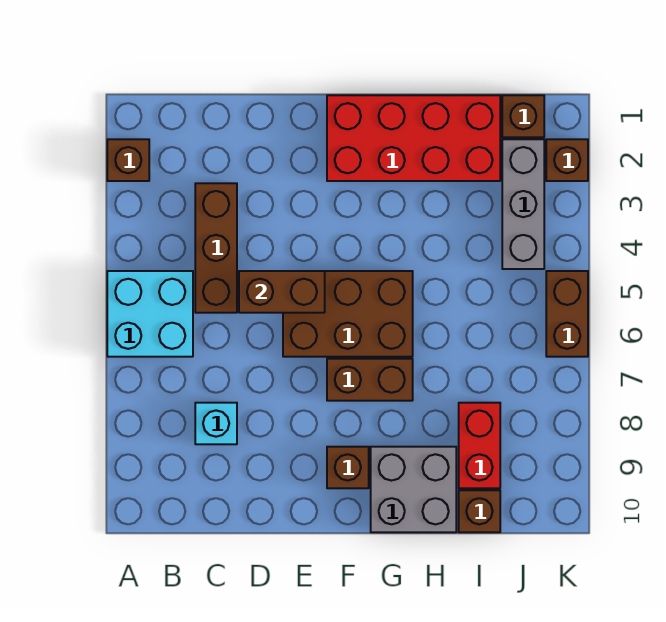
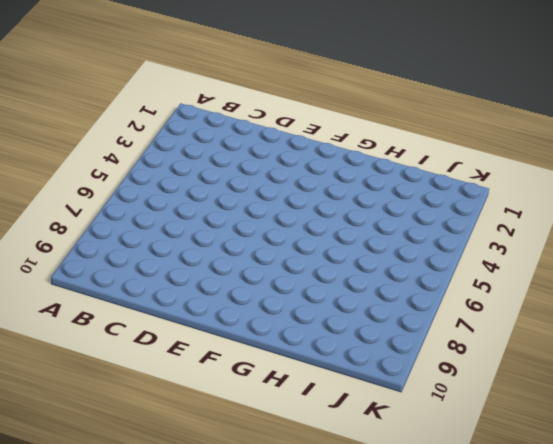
none -> brown 1x1 brick [107,139,149,181]
none -> cyan 2x2 brick [107,271,193,357]
none -> brown 1x3 brick [195,183,237,313]

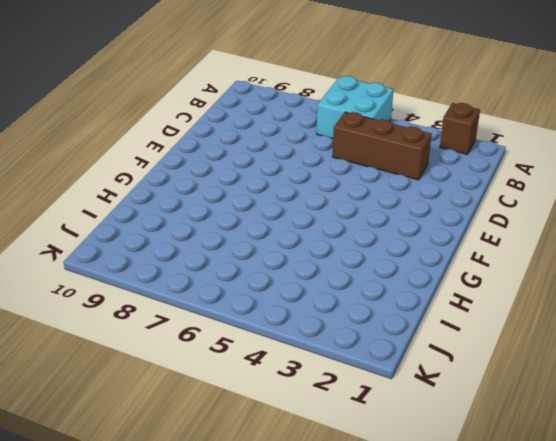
none -> cyan 1x1 brick [195,403,237,444]
none -> brown 2x3 brick [283,271,413,357]
none -> red 2x4 brick [327,95,500,181]

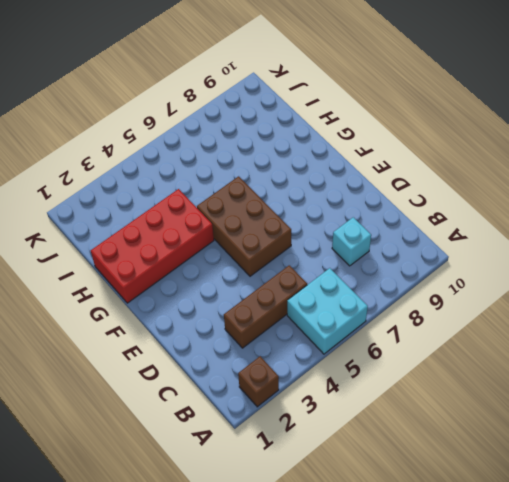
red 2x4 brick [91,189,214,303] -> red 2x4 brick turned to [327,95,500,181]
none -> brown 1x2 brick [327,359,413,401]
none -> brown 1x1 brick [327,447,369,488]
none -> grey 2x2 brick [371,447,456,532]

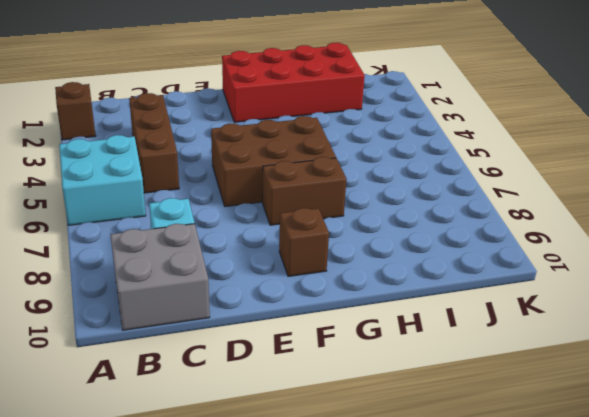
grey 2x2 brick [110,224,210,330] -> grey 2x2 brick moved to [371,447,456,532]
none -> red 1x2 brick [459,403,500,488]
none -> brown 1x1 brick [459,490,500,532]
none -> brown 1x1 brick [502,95,544,137]

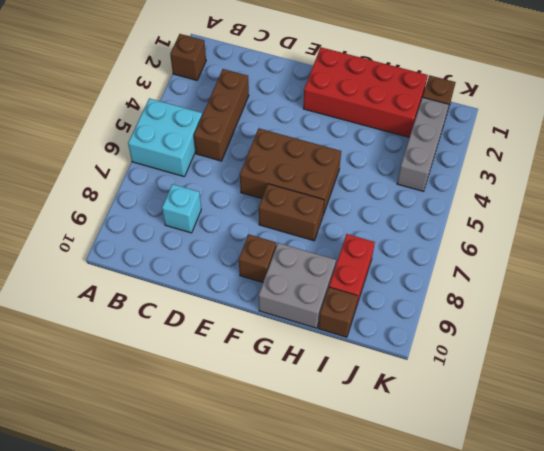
none -> brown 1x1 brick [546,139,588,181]
none -> brown 1x2 brick [546,271,588,357]
none -> brown 1x2 brick [239,271,325,313]

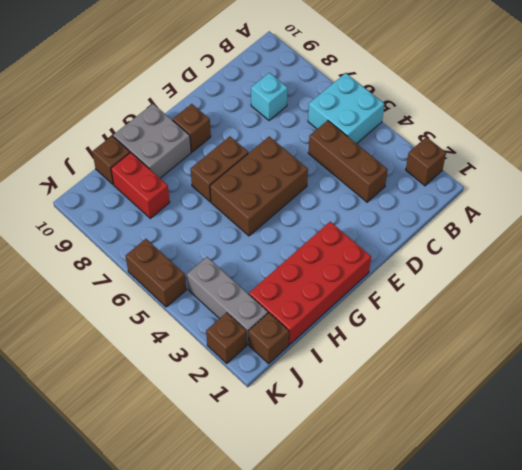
none -> brown 1x2 brick [239,271,325,313]

